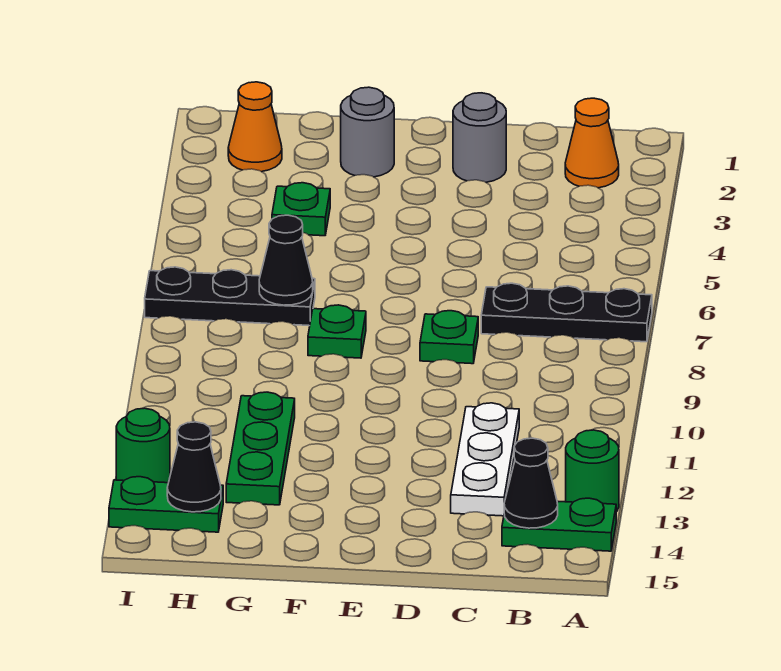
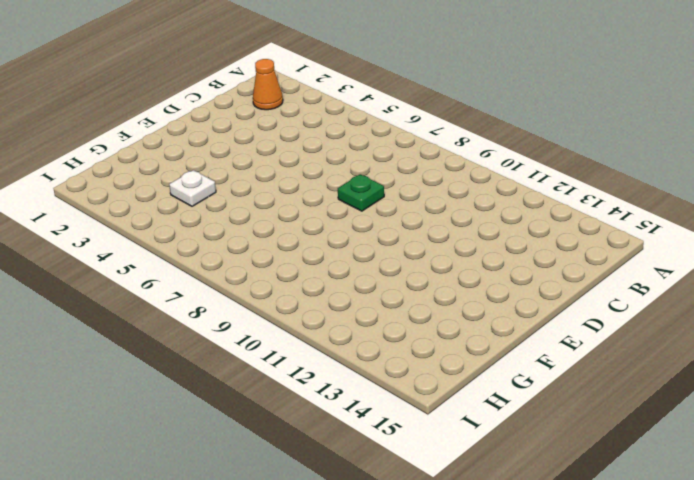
white 1x1 plate [169,170,216,206] -> green 1x1 plate [272,183,330,236]
none -> black 1x3 plate [481,283,652,342]
none -> green 1x1 round brick [566,430,619,512]
none -> green 1x2 plate [502,498,616,551]

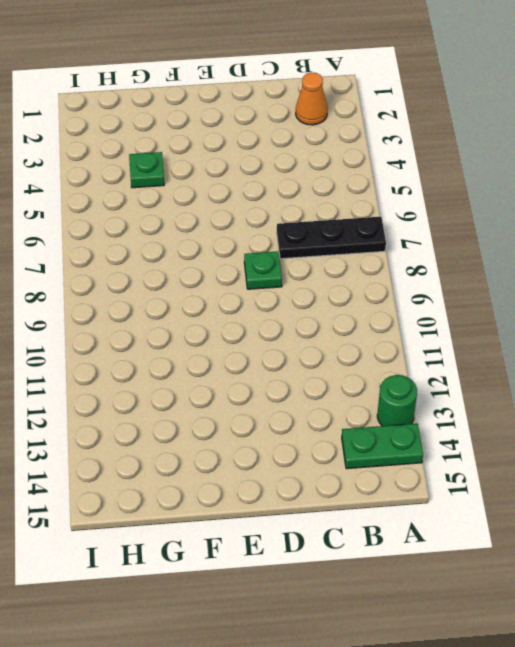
none -> white 1x3 plate [451,403,519,516]
none -> grey 1x1 round brick [453,93,506,182]
none -> grey 1x1 round brick [341,87,394,177]

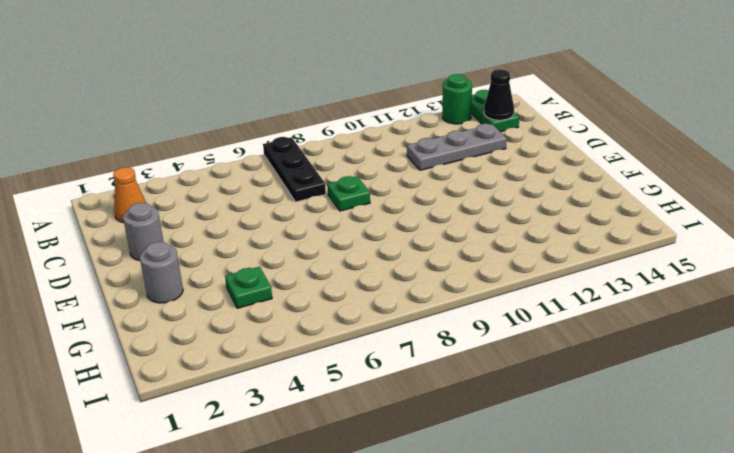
grey 1x3 plate [407,124,507,170] -> white 1x3 plate [451,403,519,516]
none -> green 1x1 plate [308,305,366,358]
none -> black 1x3 plate [145,267,315,326]
none -> green 1x3 plate [226,392,295,505]

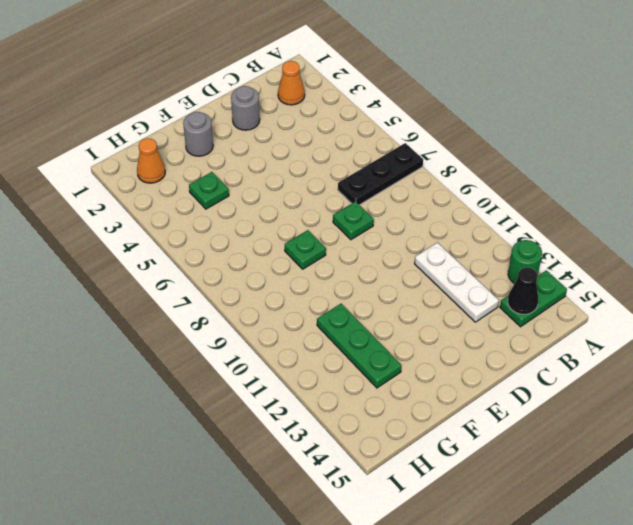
none -> black 1x3 plate [145,267,315,326]
none -> green 1x2 plate [109,477,223,532]
none -> green 1x1 round brick [116,408,170,483]

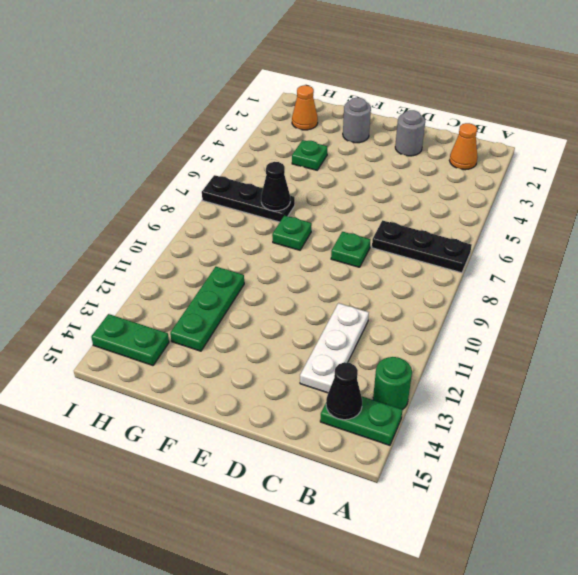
none -> green 1x1 round brick [116,408,170,483]
none -> black 1x1 cone [167,422,221,512]

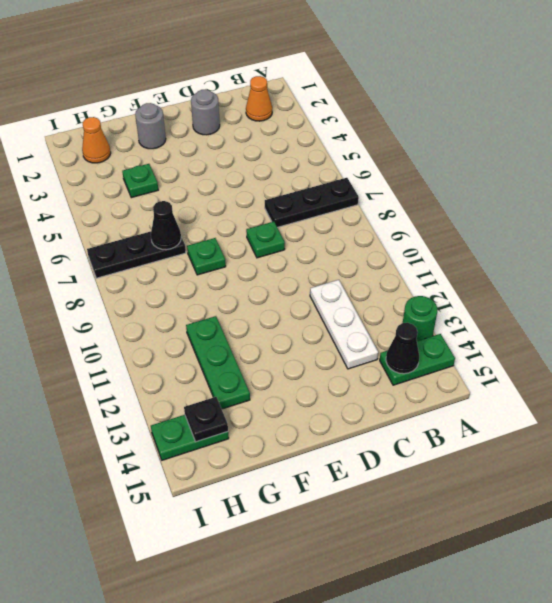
black 1x1 plate [184,397,228,442] -> black 1x1 cone [167,422,221,512]
none -> green 1x1 round brick [116,408,170,483]

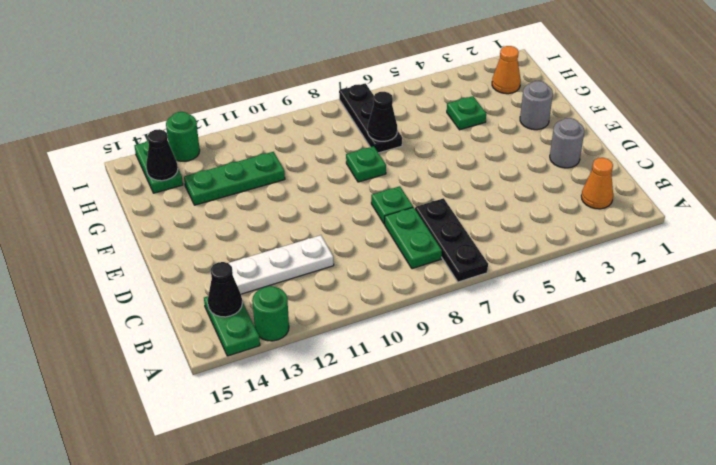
green 1x2 plate [385,207,442,269] -> none

